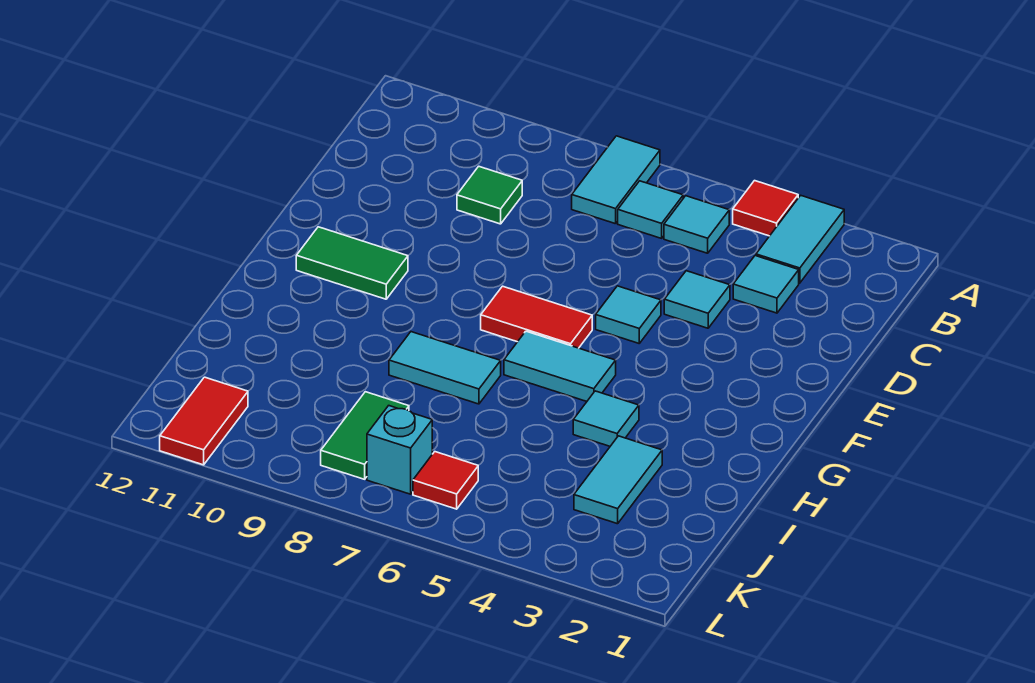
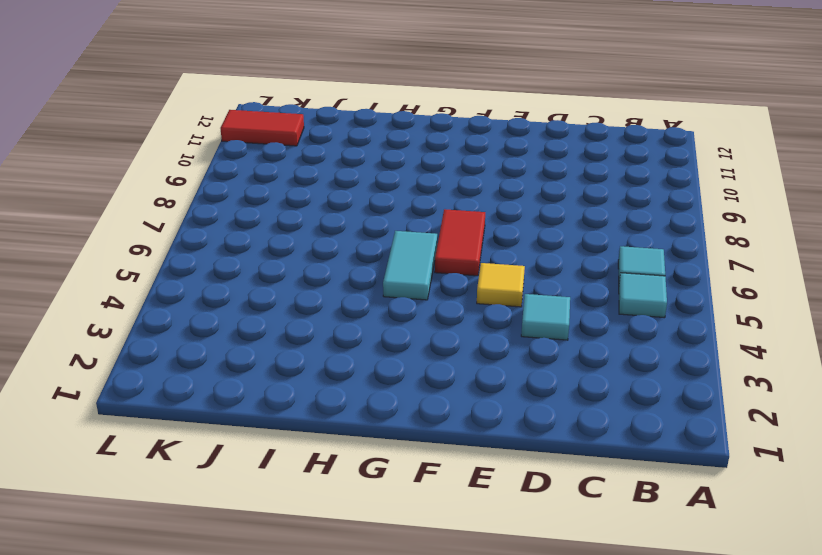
yellow 1x1 tile [477,263,525,307] -> cyan 1x1 tile [596,286,661,343]
none -> cyan 1x2 tile [756,195,844,283]
none -> red 1x1 tile [733,181,798,236]
none -> cyan 1x2 tile [572,136,660,224]

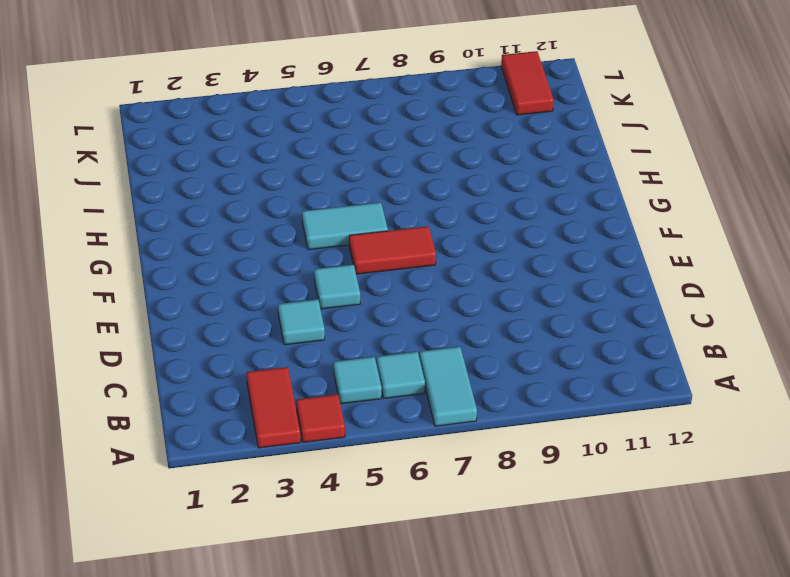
red 1x2 tile [247,367,301,448] -> cyan 1x2 tile [756,195,844,283]
none -> cyan 1x1 tile [733,256,799,313]
none -> green 1x1 tile [457,166,522,224]
none -> green 1x2 tile [296,227,408,299]

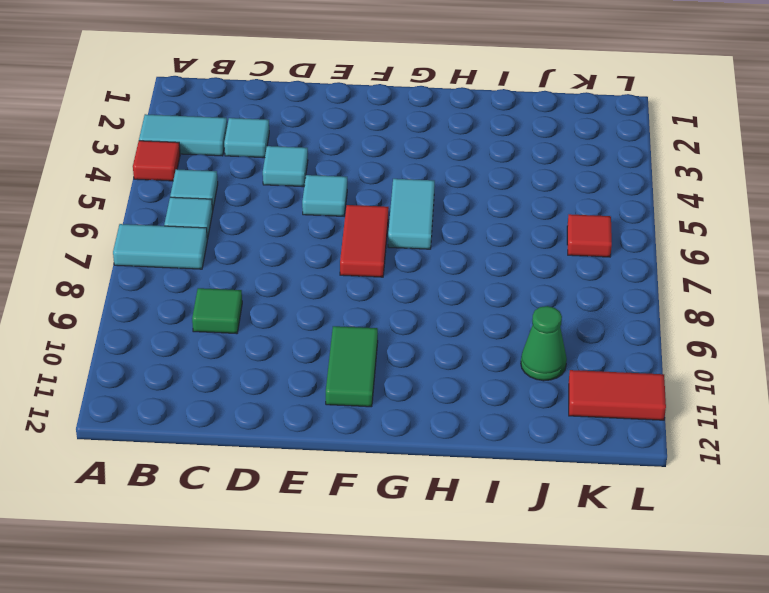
green 1x1 cone [521,306,567,381] -> none
none -> cyan 1x1 tile [573,391,639,446]
none -> cyan 1x2 tile [389,332,501,404]
none -> cyan 1x2 tile [574,436,662,524]

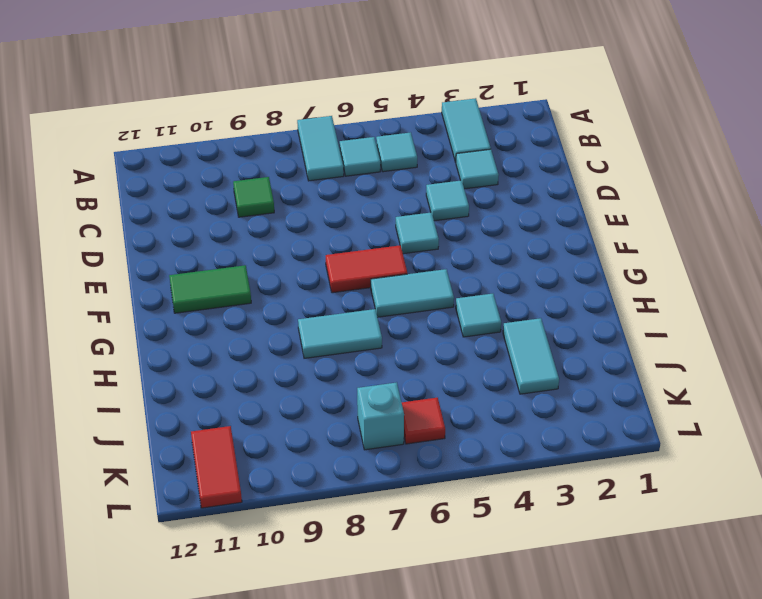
none -> red 1x1 tile [733,181,798,236]
none -> green 1x2 tile [321,392,409,479]

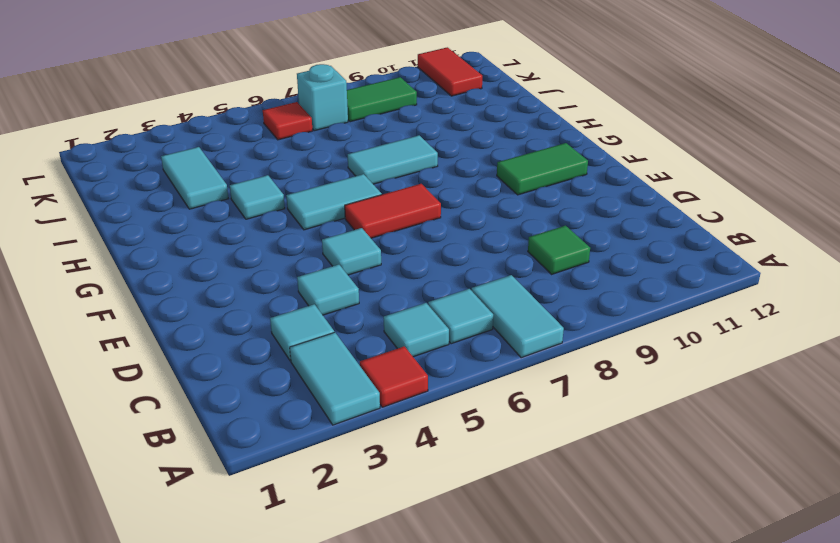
green 1x2 tile [347,77,417,122] -> green 1x2 tile turned to [321,392,409,479]

